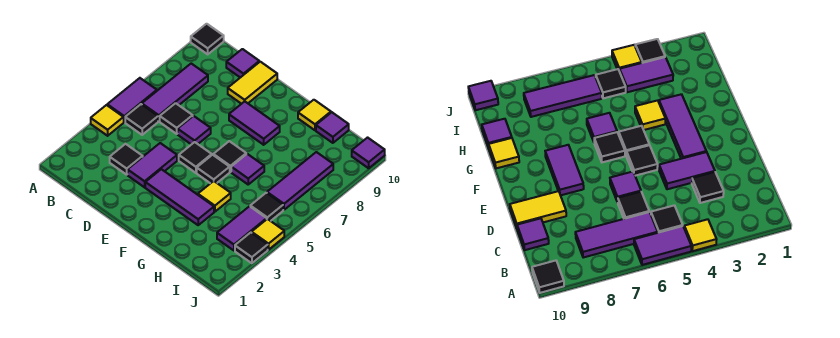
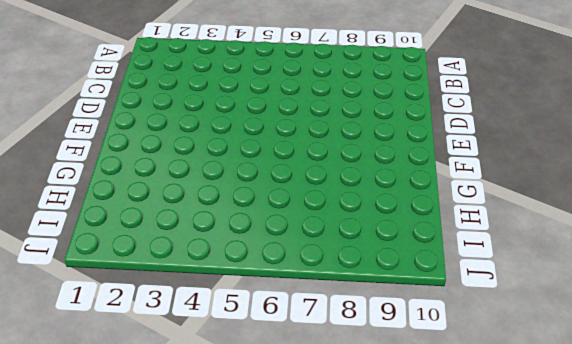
none -> yellow 1x1 tile [91,105,124,136]
none -> purple 1x2 tile [107,78,157,122]
none -> black 1x1 tile [191,24,224,54]

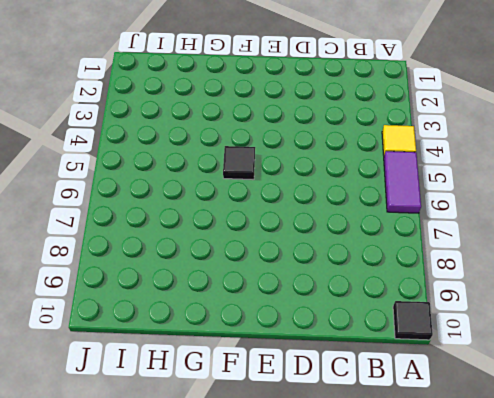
none -> black 1x1 tile [125,104,158,135]
none -> purple 1x3 tile [142,64,208,121]
none -> black 1x1 tile [110,144,143,175]

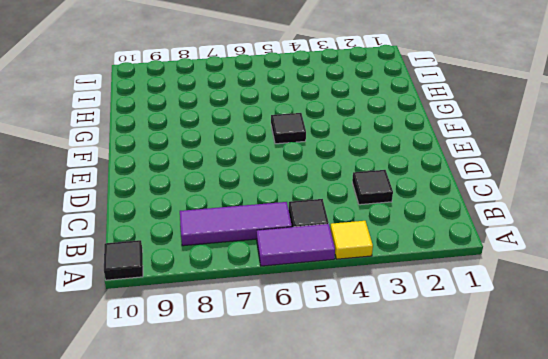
none -> black 1x1 tile [160,103,193,134]
none -> purple 1x1 tile [226,49,259,78]
none -> purple 1x2 tile [128,143,177,187]

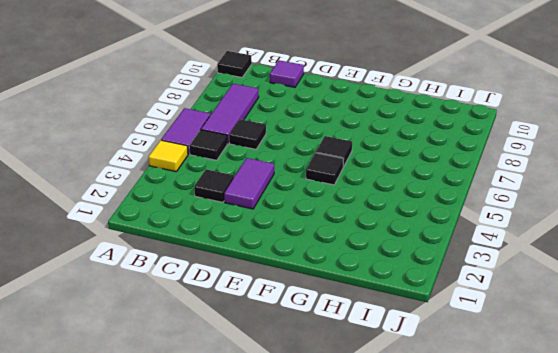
none -> purple 1x1 tile [178,116,211,145]
none -> yellow 1x2 tile [228,62,277,104]
none -> purple 1x3 tile [145,169,214,225]

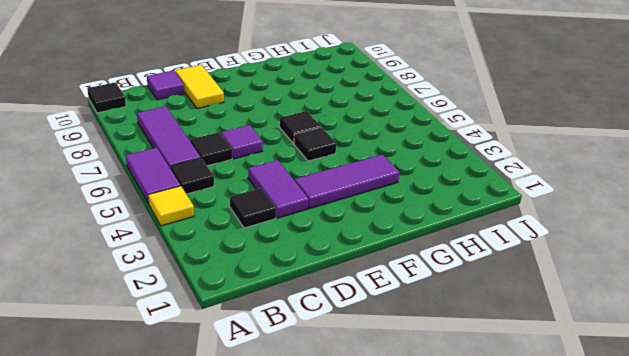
none -> black 1x1 tile [179,142,212,173]
none -> purple 1x2 tile [229,101,280,145]
none -> yellow 1x1 tile [198,181,231,212]

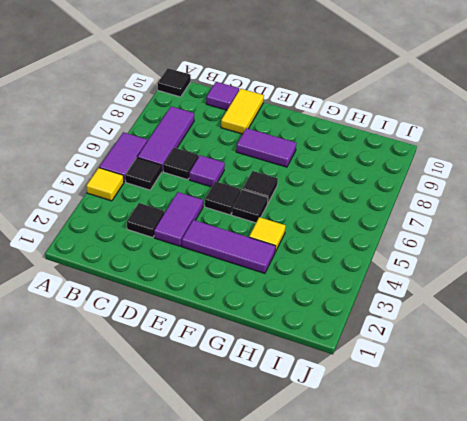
none -> purple 1x1 tile [231,154,264,184]
none -> yellow 1x1 tile [298,100,331,130]
none -> purple 1x1 tile [316,112,349,143]

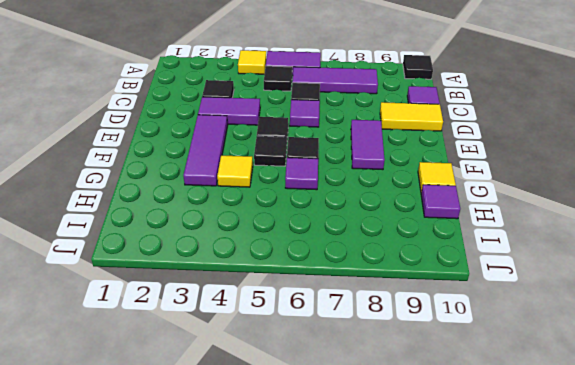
none -> purple 1x2 tile [217,206,267,250]
none -> black 1x1 tile [250,193,283,221]
none -> purple 1x3 tile [267,152,333,210]

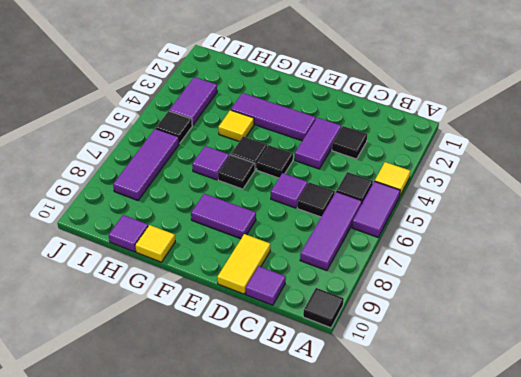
none -> black 1x1 tile [235,233,268,263]
none -> yellow 1x1 tile [252,219,284,250]
none -> purple 1x1 tile [352,138,385,168]

